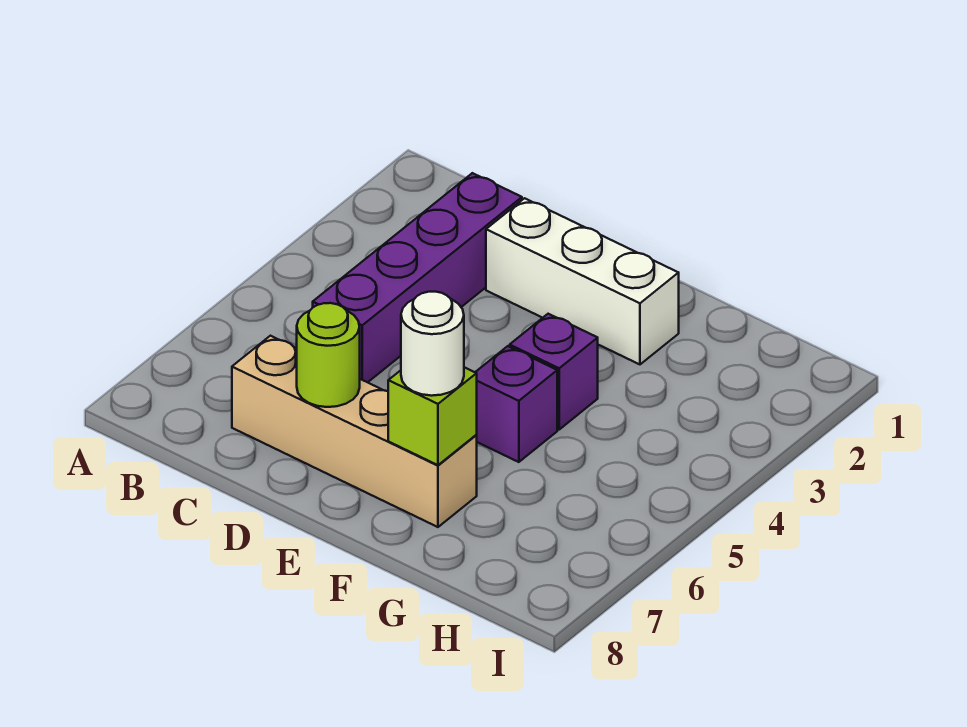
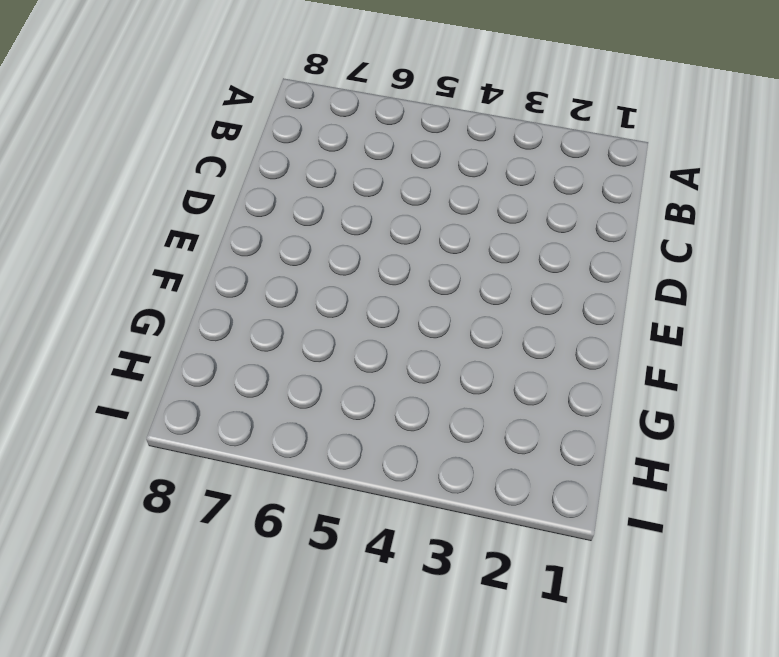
none -> purple 1x4 brick [313,173,522,382]
none -> tan 1x4 brick [232,336,477,527]

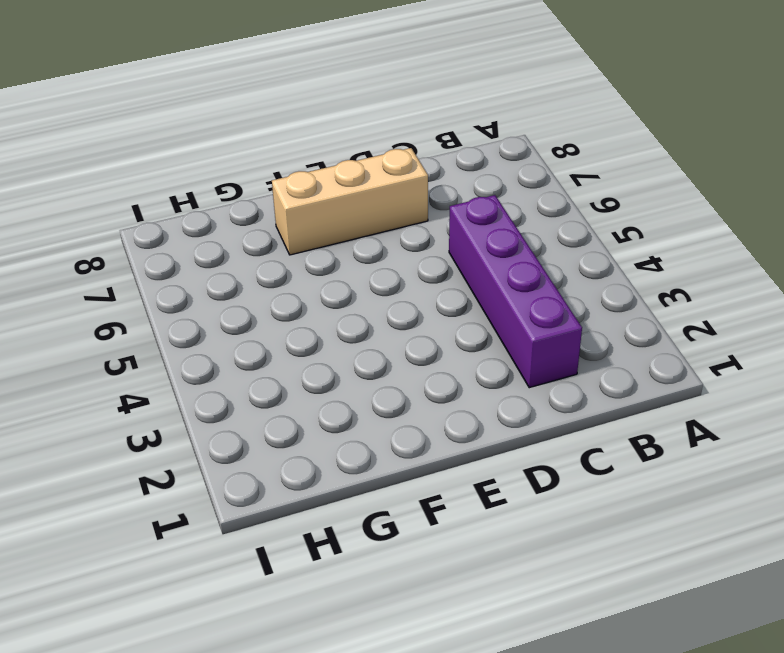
tan 1x3 brick [272,148,428,255] -> tan 1x4 brick [232,336,477,527]
none -> white 1x3 brick [486,198,679,364]
none -> purple 1x1 brick [510,314,598,429]

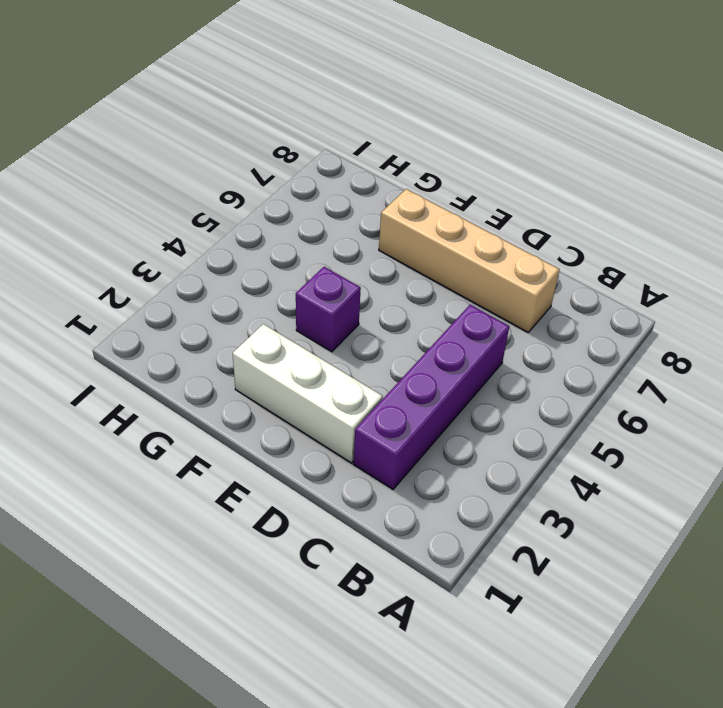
none -> purple 1x1 brick [475,346,557,462]
none -> lime 1x1 round brick [297,303,360,407]

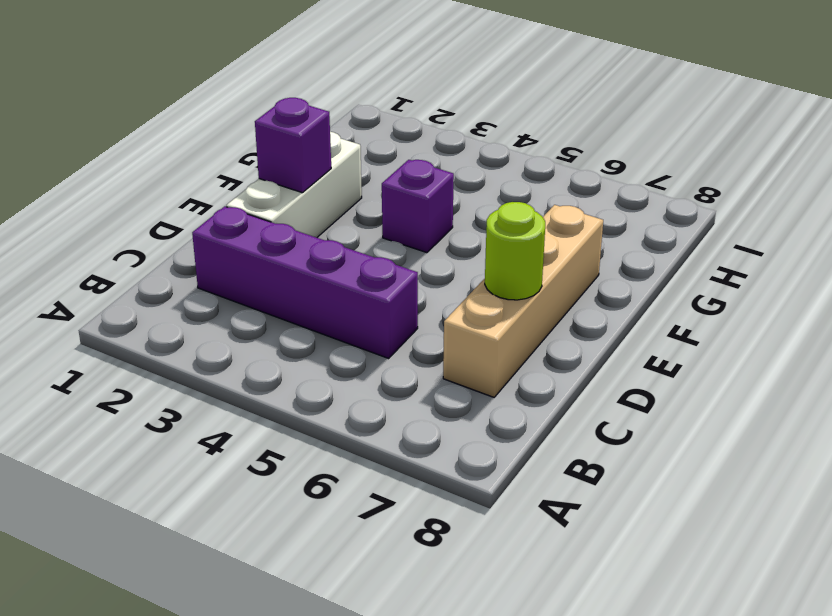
purple 1x1 brick [255,98,331,193] -> purple 1x1 brick moved to [475,346,557,462]
none -> lime 1x1 brick [388,367,477,465]
none -> white 1x1 round brick [401,292,464,396]

